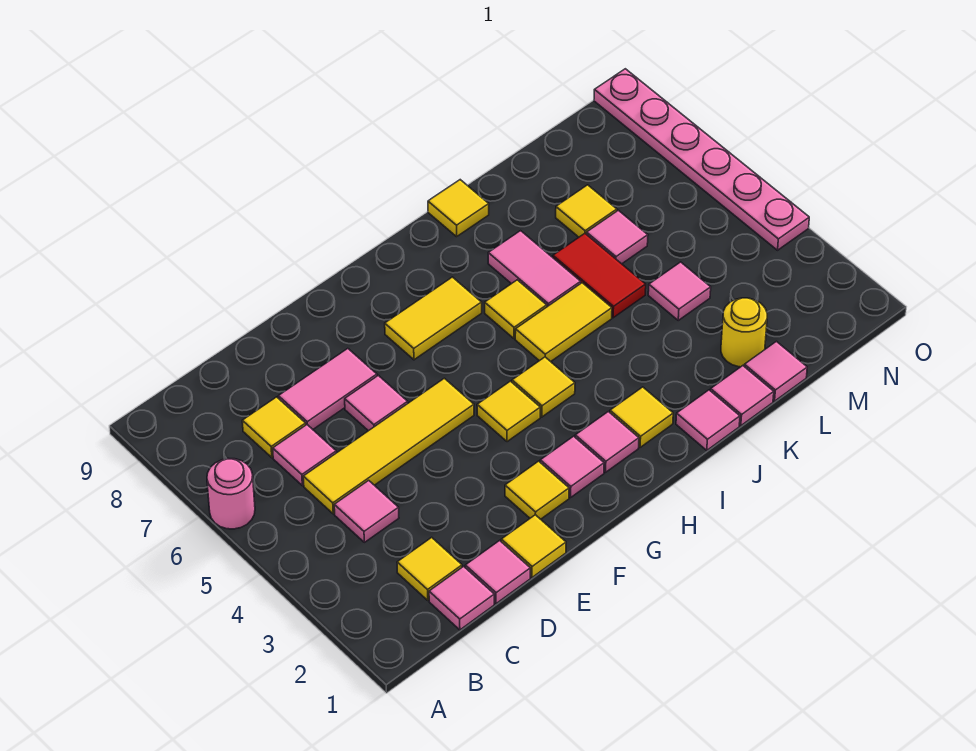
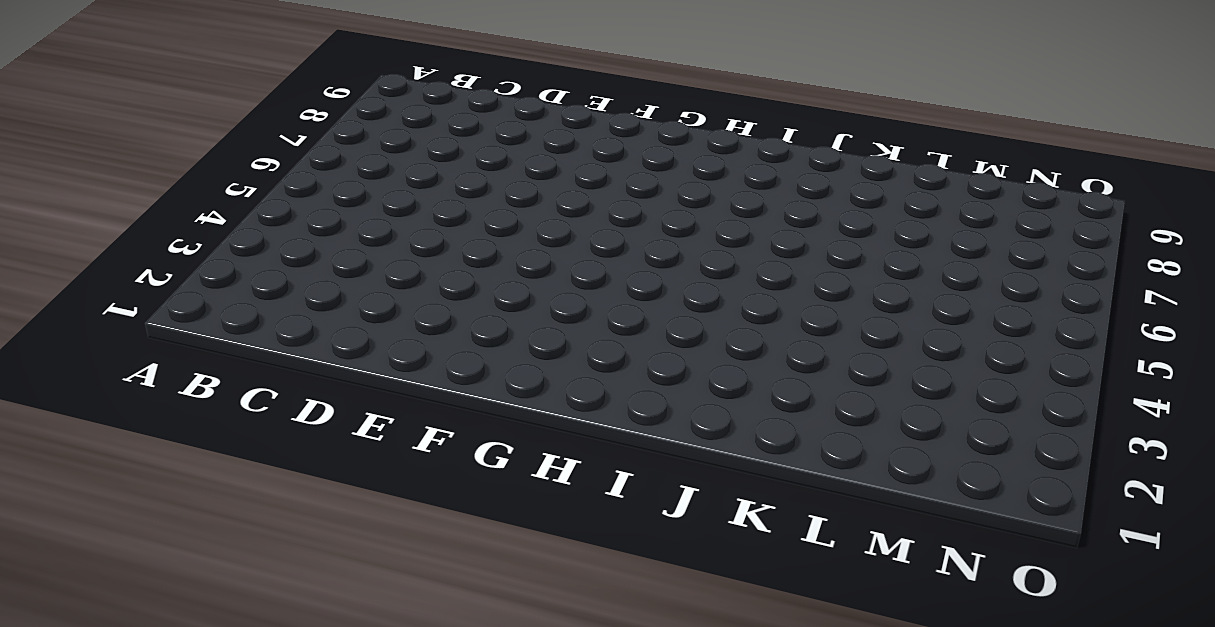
none -> pink 1x1 round brick [207,459,255,529]
none -> pink 1x1 tile [429,566,494,630]
none -> yellow 1x1 tile [397,537,462,600]
none -> pink 1x1 tile [334,480,399,542]

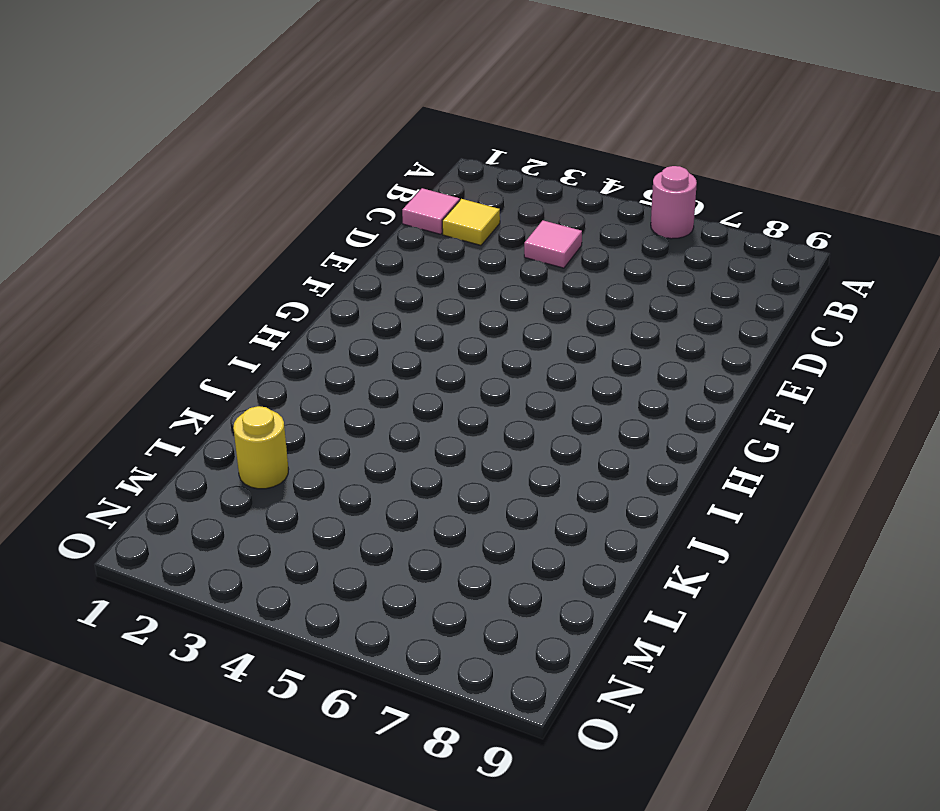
none -> yellow 1x4 tile [303,378,474,514]
none -> pink 1x1 tile [273,425,336,486]
none -> yellow 1x1 tile [242,397,306,458]
none -> pink 1x1 tile [465,540,530,604]

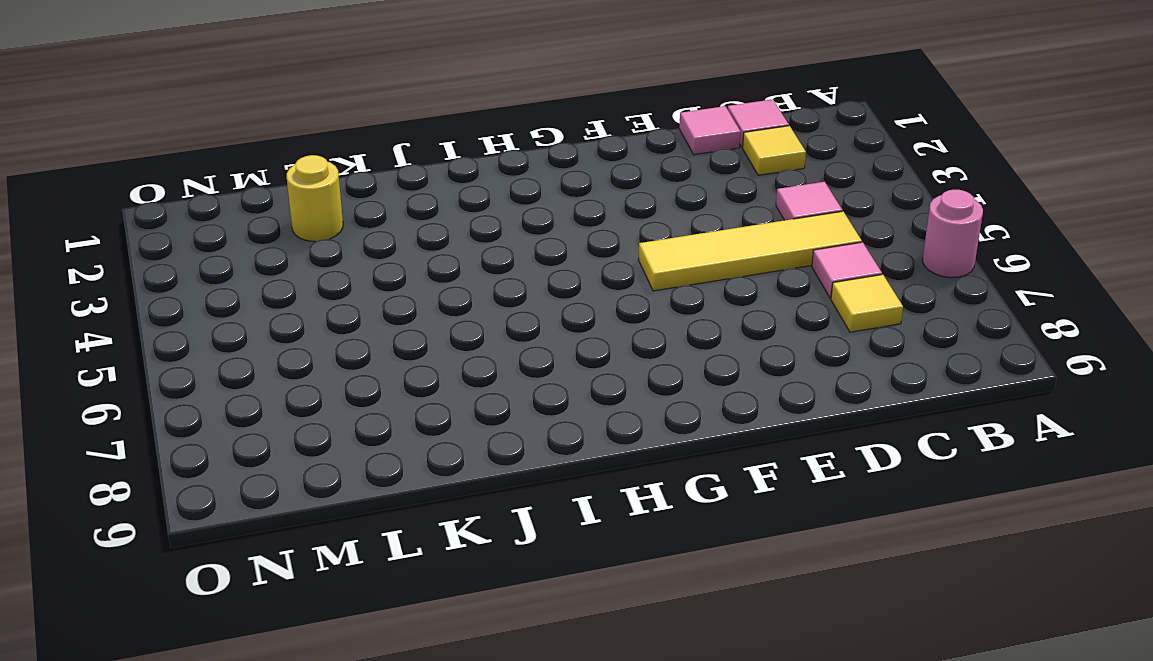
none -> pink 1x2 tile [278,349,377,429]
none -> yellow 1x1 tile [501,515,566,577]
none -> pink 1x1 tile [345,375,408,431]
none -> yellow 1x1 tile [505,461,569,519]

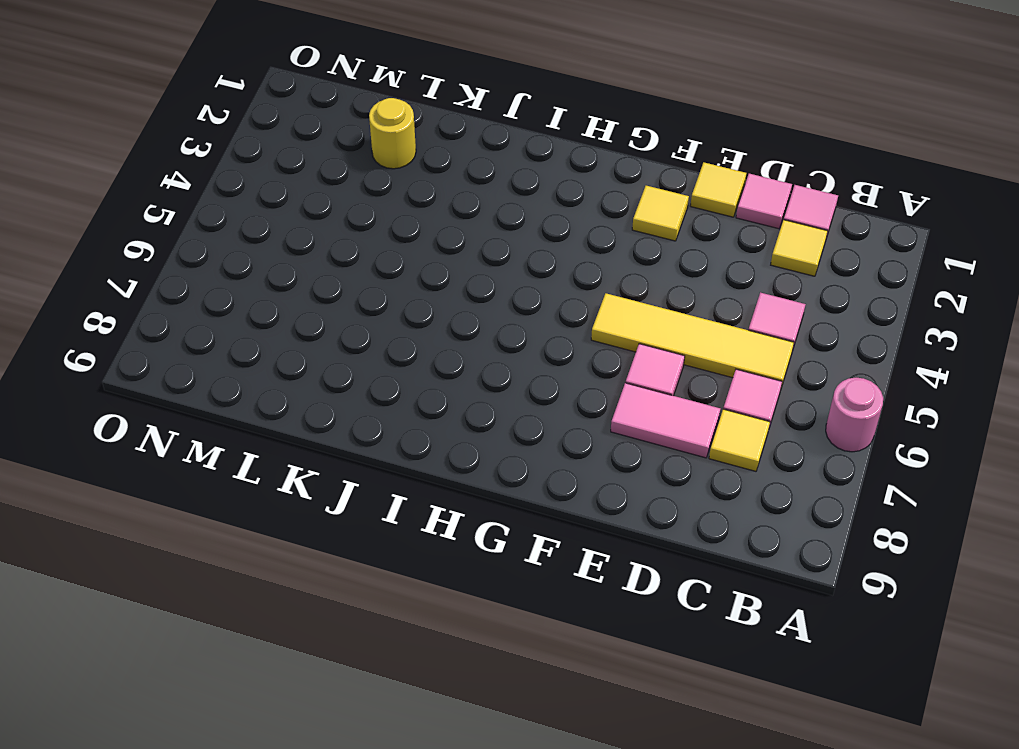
none -> pink 1x1 tile [540,436,604,497]
none -> yellow 1x1 tile [477,381,540,442]
none -> yellow 1x2 tile [385,277,482,360]
none -> pink 1x1 tile [575,412,639,472]

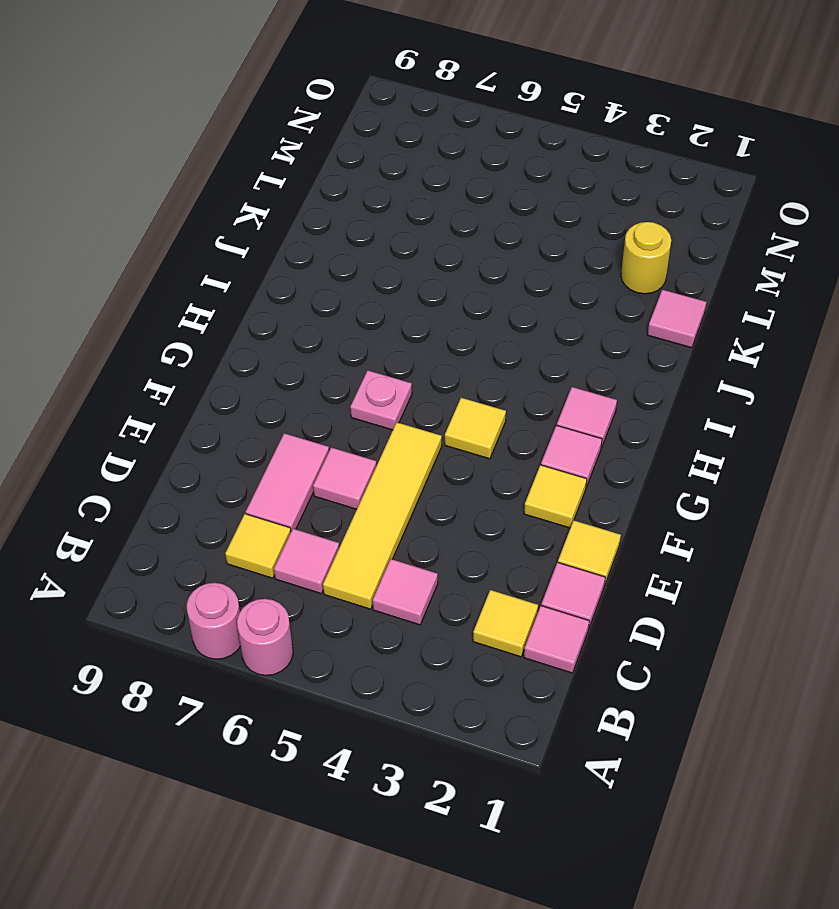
pink 1x1 round brick [187,583,240,659] -> none
pink 1x1 plate [350,370,412,430] -> none
none -> yellow 1x2 tile [385,277,482,360]
none -> yellow 1x1 tile [512,357,575,417]
none -> yellow 1x1 tile [610,387,673,447]
none -> yellow 1x2 tile [515,283,612,361]

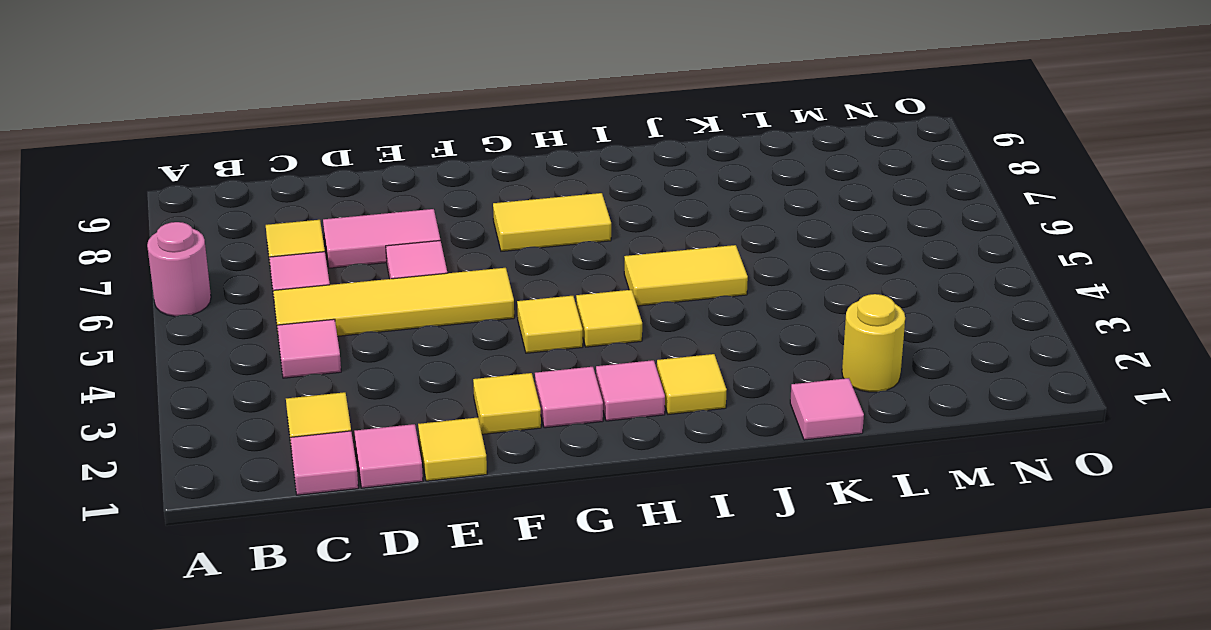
none -> yellow 1x1 tile [485,280,547,339]
none -> pink 1x1 tile [676,390,740,450]
none -> pink 1x2 tile [488,231,581,307]
none -> yellow 1x1 tile [428,180,489,237]

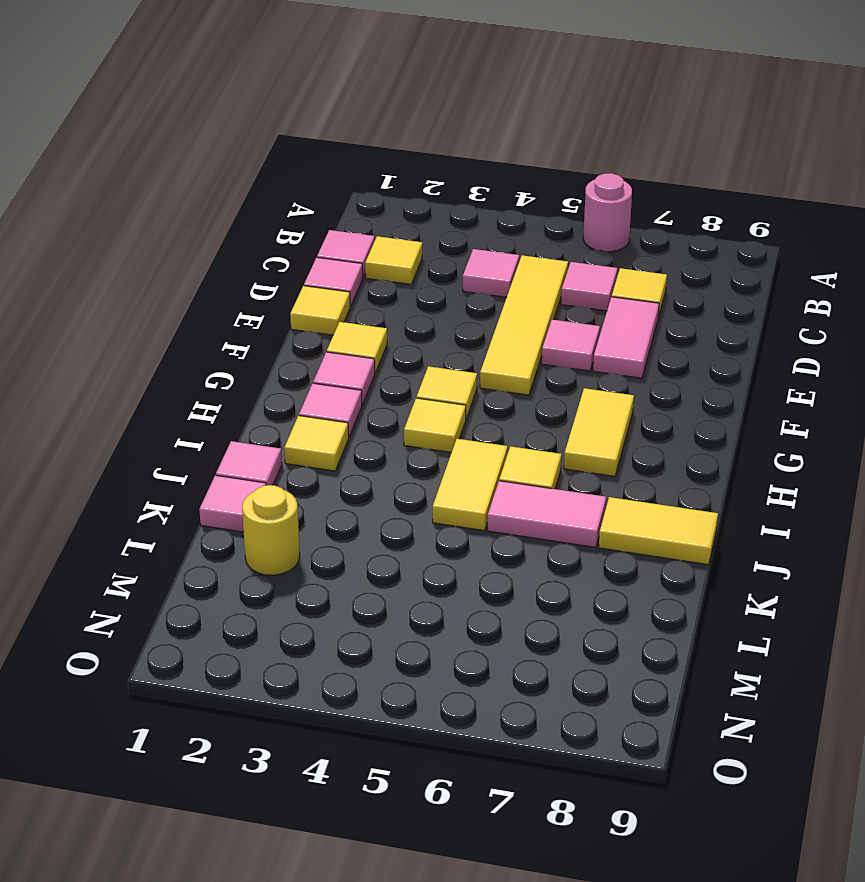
yellow 1x2 tile [599,497,718,565] -> yellow 1x1 tile [428,180,489,237]
none -> red 1x2 tile [553,234,646,318]
none -> pink 1x1 tile [744,341,807,401]
none -> pink 1x1 tile [648,262,711,320]
none -> pink 1x1 tile [587,210,648,264]

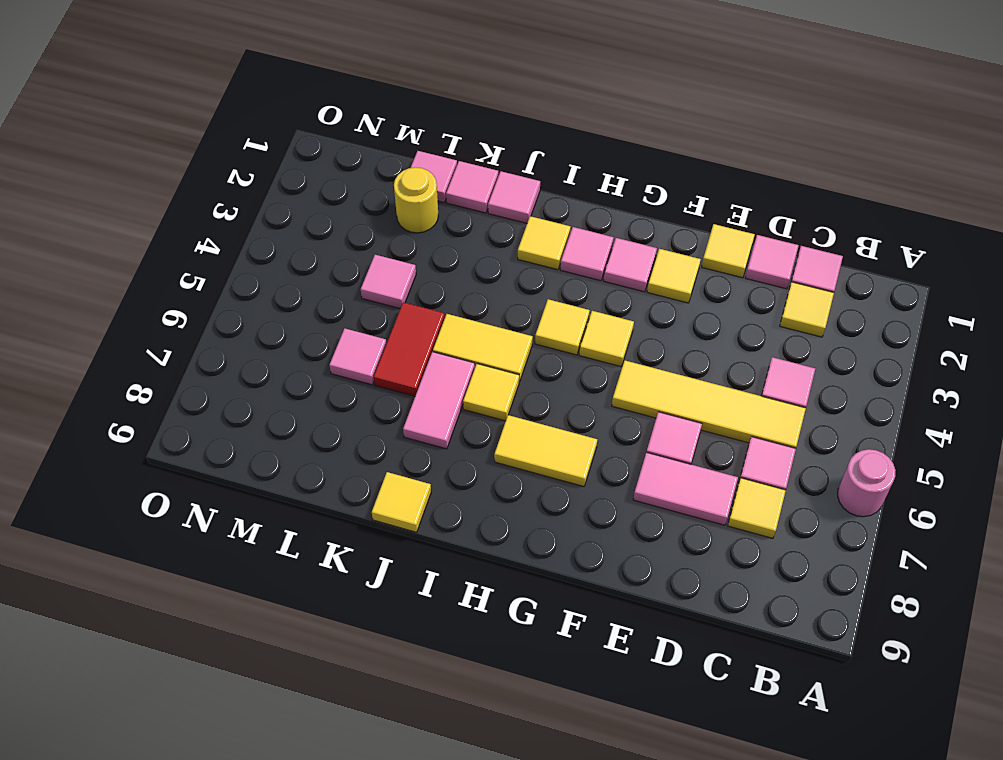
none -> yellow 1x1 tile [556,185,617,237]
none -> pink 1x6 plate [594,69,809,250]

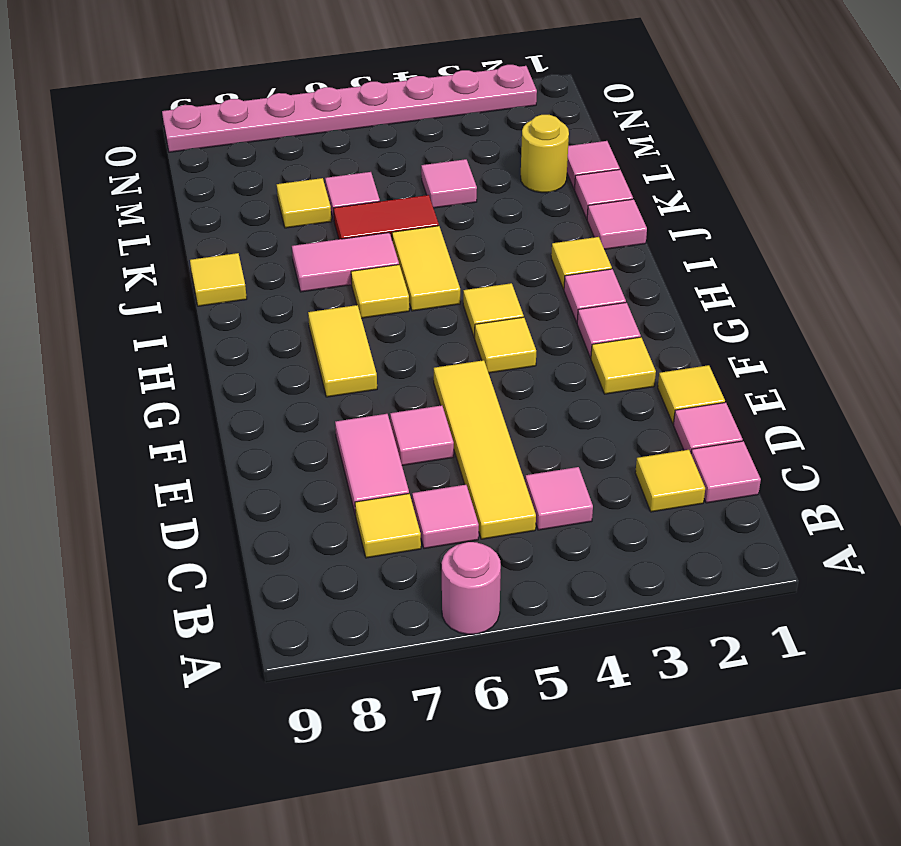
pink 1x8 plate [162,65,537,152] -> pink 1x6 plate [594,69,809,250]

